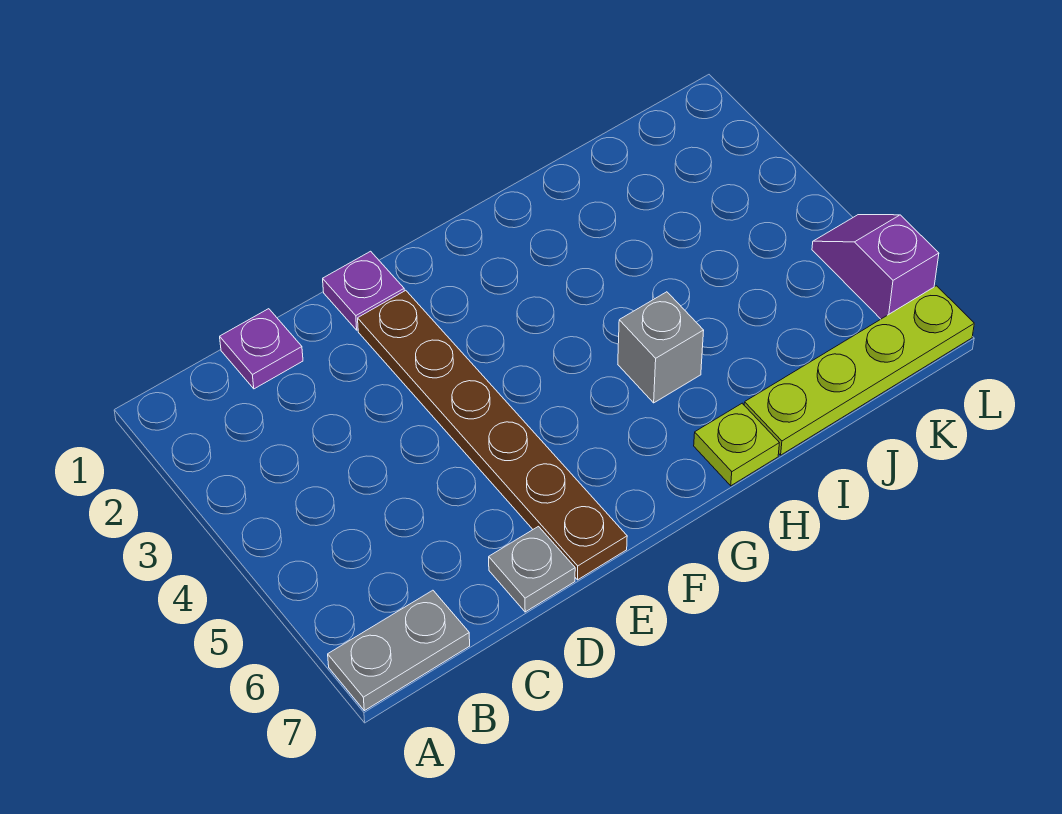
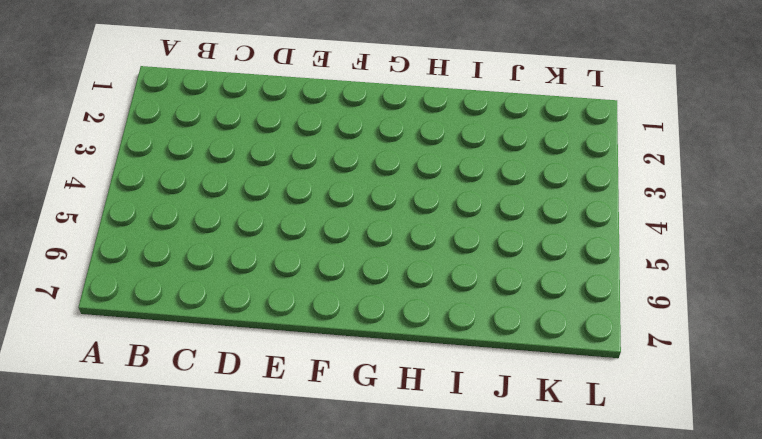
none -> grey 1x2 plate [328,590,470,711]
none -> purple 1x1 plate [220,309,303,389]

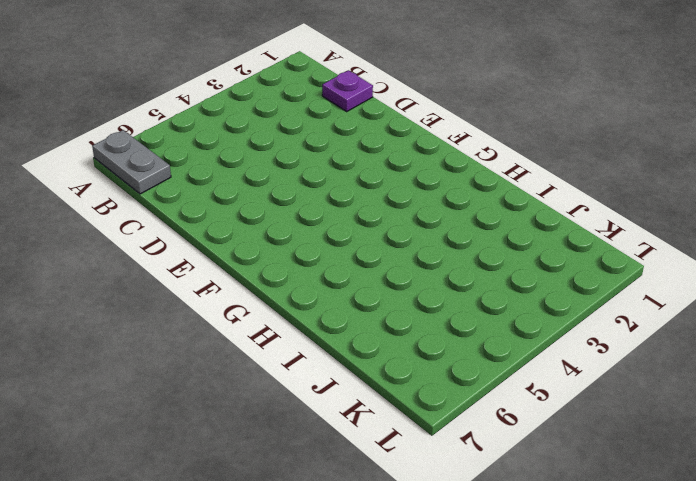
none -> grey 1x1 plate [489,527,575,612]
none -> purple 1x1 plate [323,251,404,330]

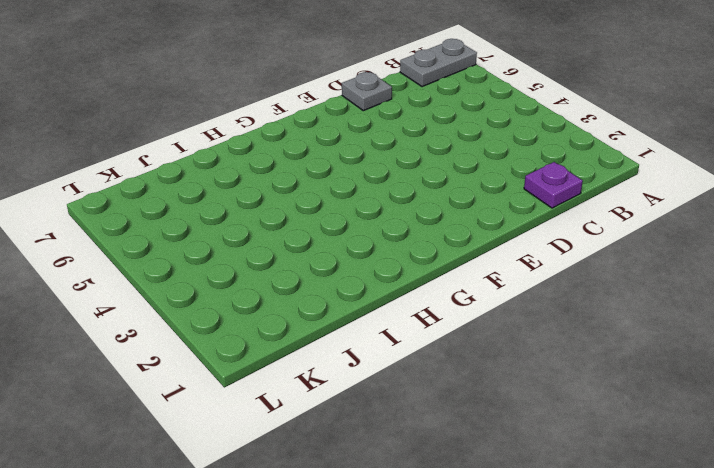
none -> purple 1x1 plate [323,251,404,330]
none -> brown 1x6 plate [358,290,627,580]

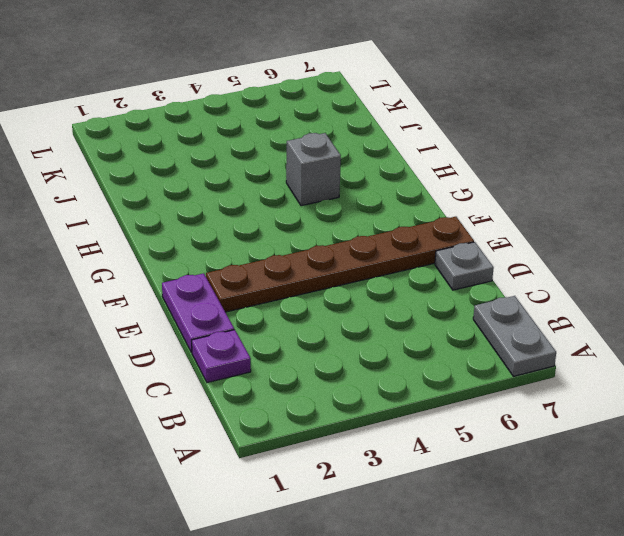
purple 1x2 plate [162,273,234,352] -> purple 1x1 plate [323,251,404,330]
none -> lime 1x1 plate [694,403,779,486]
none -> lime 1x4 plate [744,286,974,455]

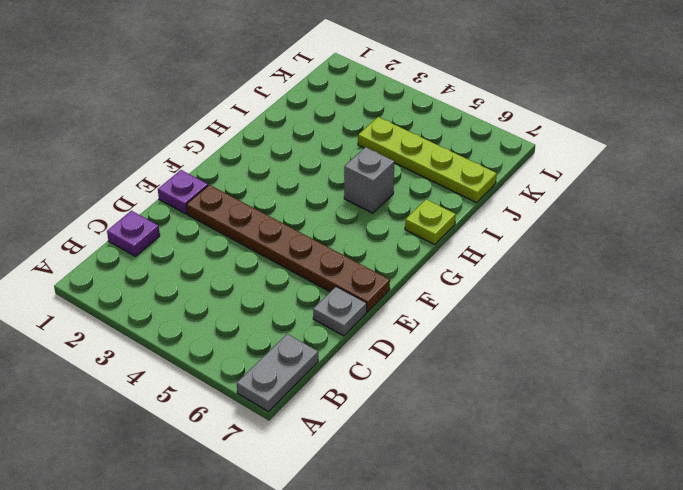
lime 1x4 plate [358,117,497,203] -> lime 1x4 plate turned to [744,286,974,455]
none -> purple 1x2 slope [812,215,939,319]

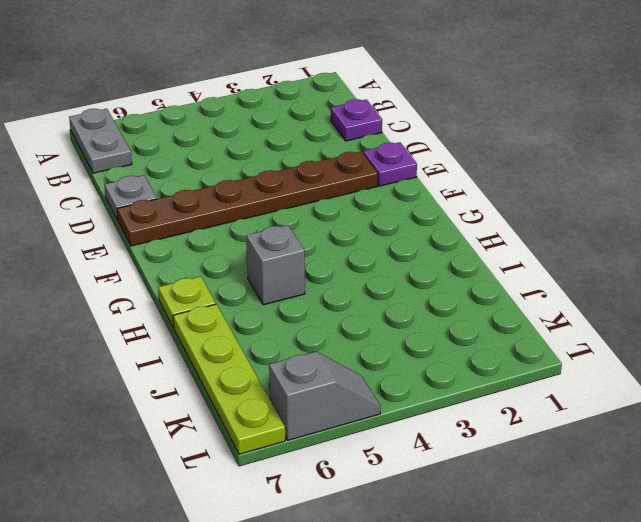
grey 1x2 slope [269,352,381,440] -> purple 1x2 slope [812,215,939,319]

